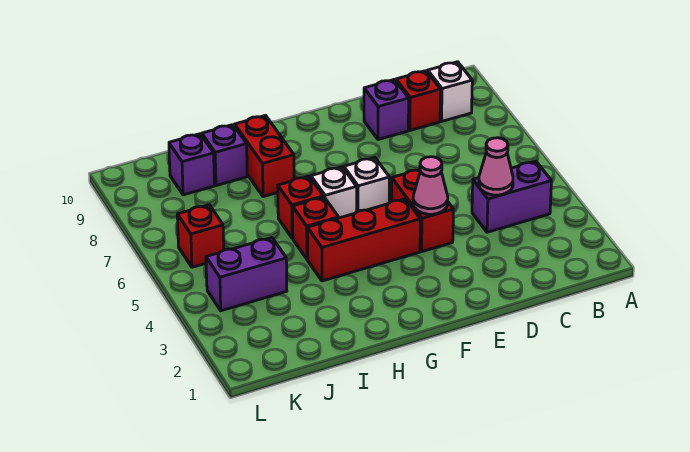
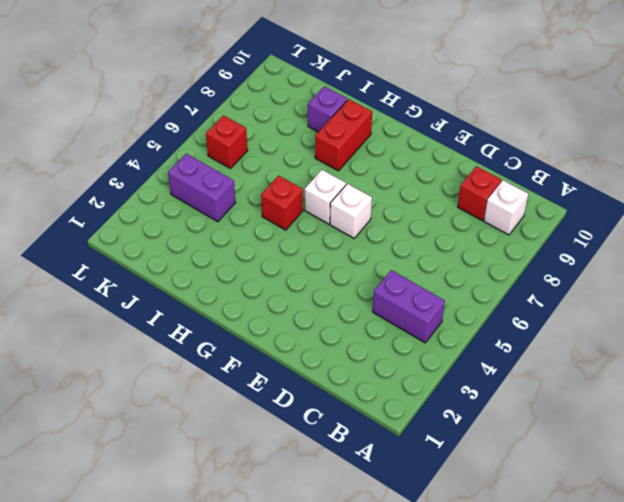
none -> purple 1x1 brick [364,80,409,140]
none -> red 1x2 brick [392,170,454,251]
none -> red 1x3 brick [307,199,420,281]

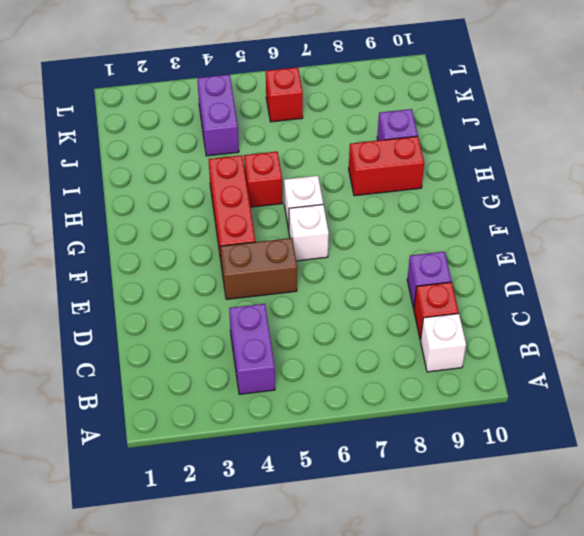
brown 1x2 brick [221,238,297,299] -> red 1x2 brick [392,170,454,251]
none -> red 1x1 brick [278,176,324,238]
none -> purple 1x1 brick [169,134,214,195]
none -> pink 1x1 cone [479,138,513,195]

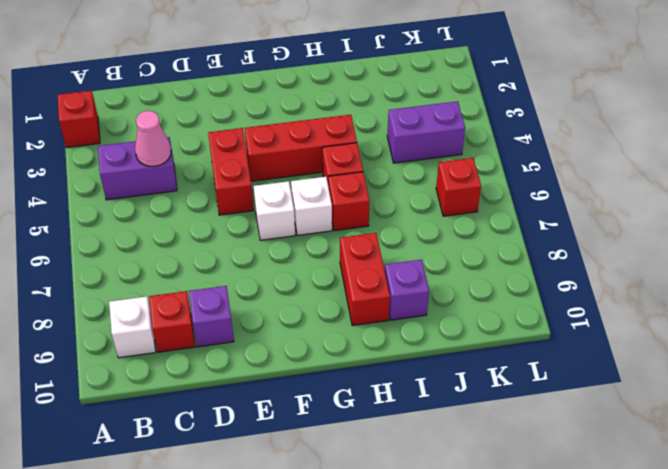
red 1x1 brick [58,91,100,148] -> none
none -> purple 1x1 brick [169,134,214,195]
none -> pink 1x1 cone [413,157,448,214]

